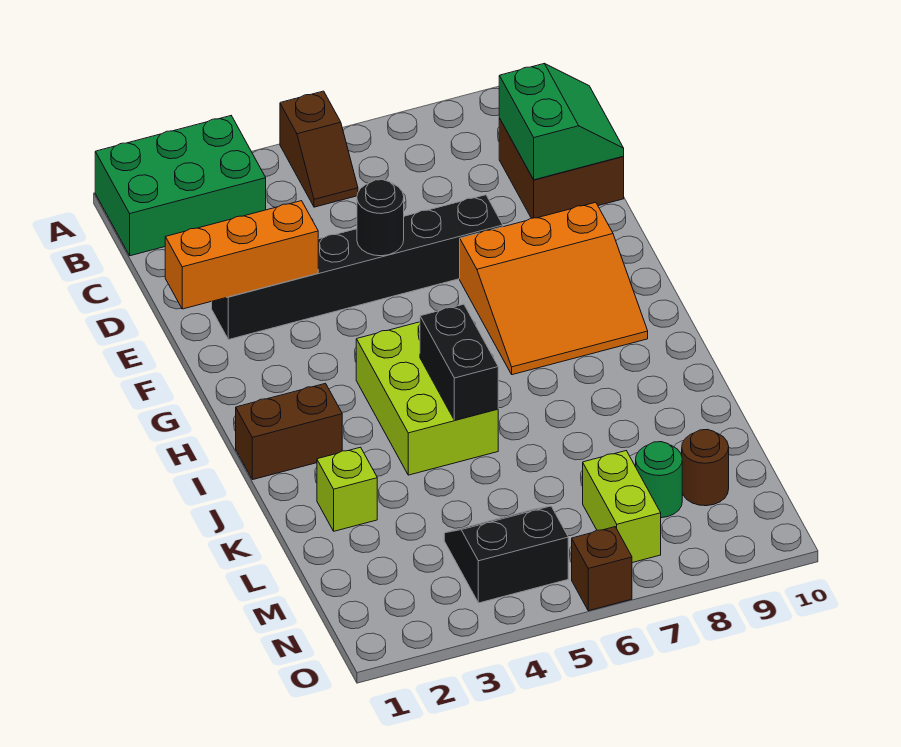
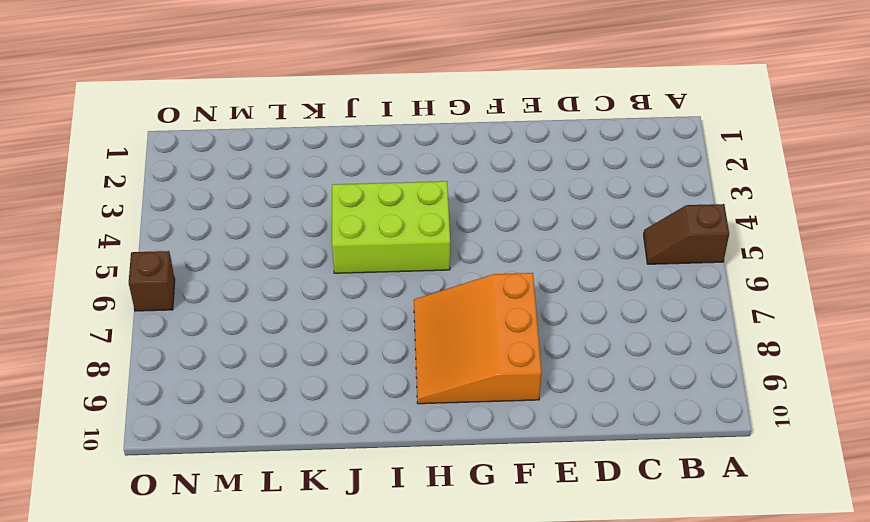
none -> green 2x3 brick [95,116,266,256]
none -> brown 2x2 brick [499,118,624,218]
none -> black 1x6 brick [212,195,503,340]

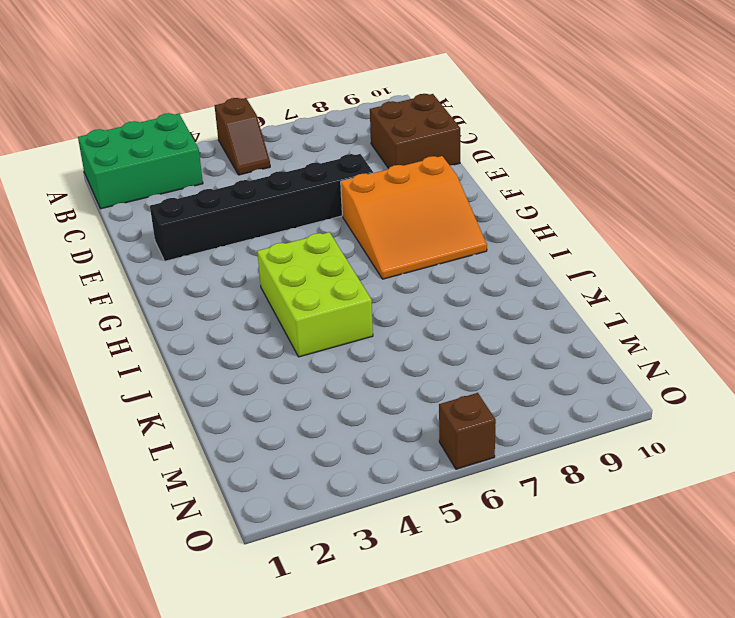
none -> brown 1x2 brick [236,383,342,480]
none -> lime 1x1 brick [317,447,377,531]
none -> black 2x2 slope [444,506,568,603]

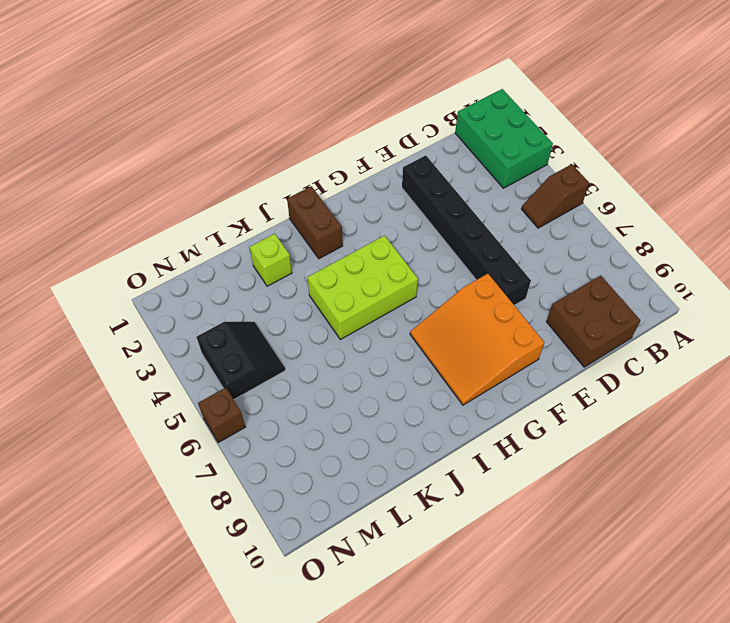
none -> lime 1x2 brick [583,451,661,563]
none -> green 1x1 round brick [636,442,682,518]
none -> brown 1x1 round brick [682,429,729,506]

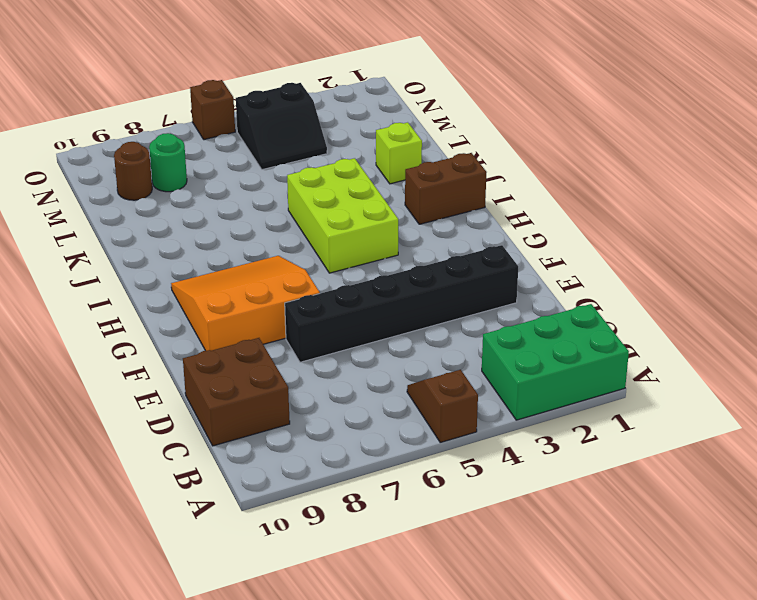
none -> lime 1x2 brick [583,451,661,563]
none -> green 2x2 slope [499,63,624,180]
none -> orange 1x3 brick [165,201,318,309]

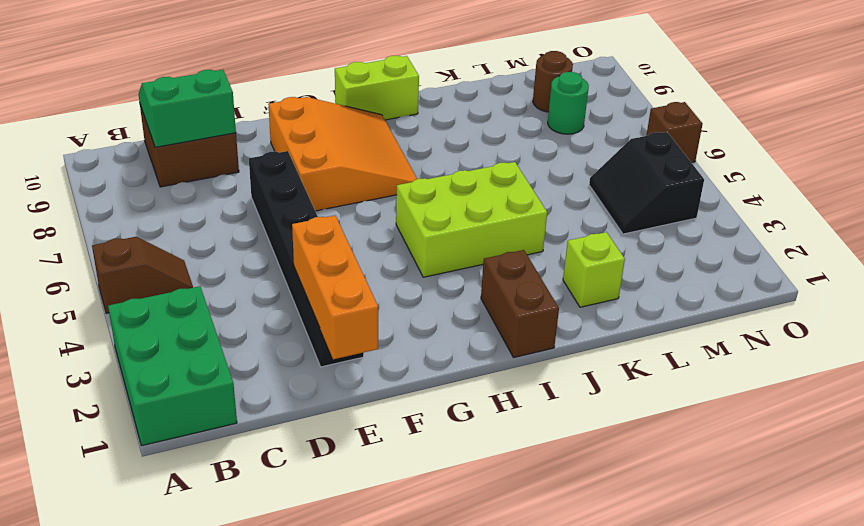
lime 1x2 brick [335,55,419,120] -> lime 1x2 brick moved to [583,451,661,563]
none -> black 1x1 round brick [357,180,404,256]
none -> black 1x2 brick [420,304,498,420]

